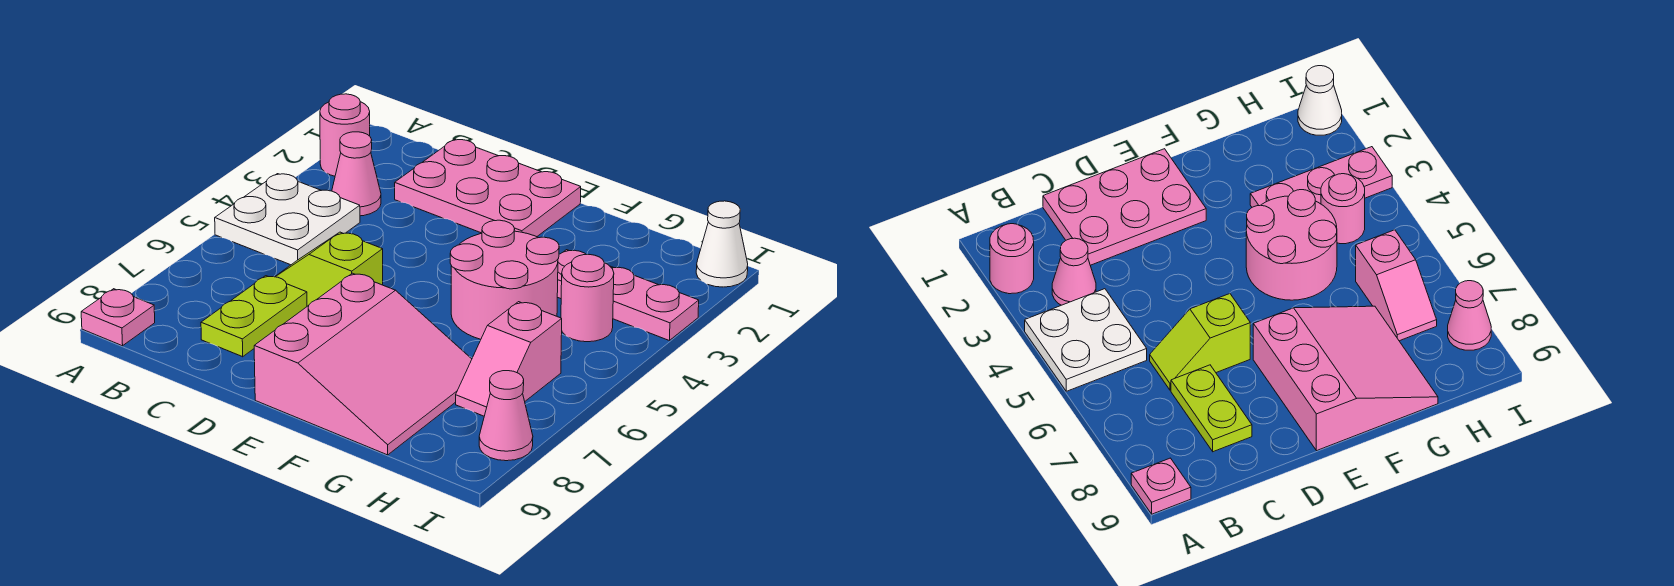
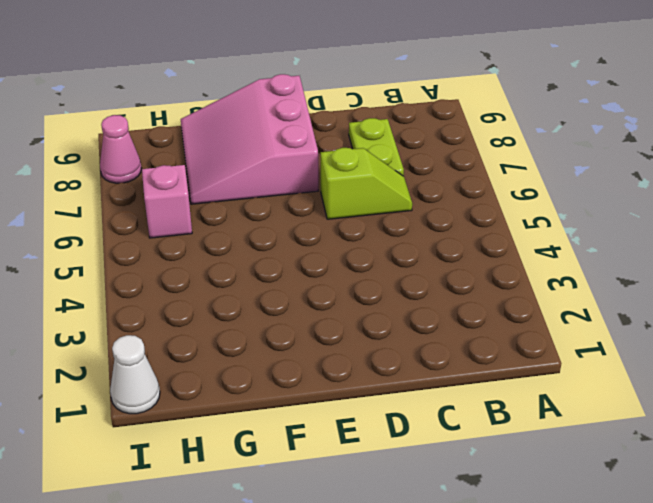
none -> pink 1x1 round brick [320,94,370,176]
none -> white 2x2 plate [215,174,360,265]
none -> pink 1x1 plate [81,289,155,346]

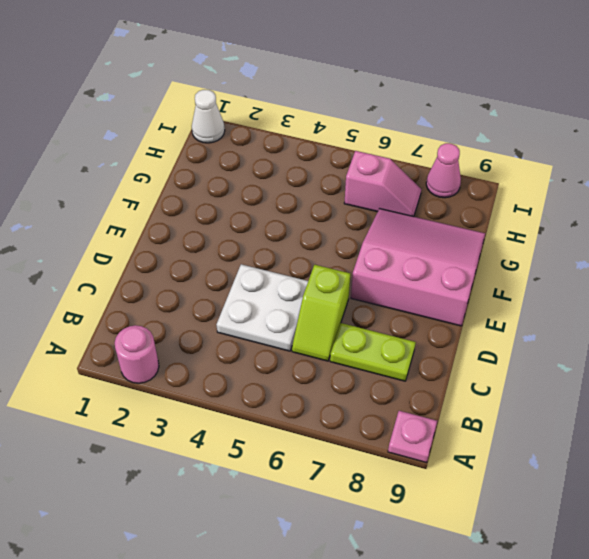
white 2x2 plate [216,264,308,351] -> white 2x2 plate moved to [215,174,360,265]
none -> pink 1x1 cone [332,132,381,216]
none -> pink 2x3 plate [395,139,581,237]
none -> pink 2x2 round brick [450,220,559,339]

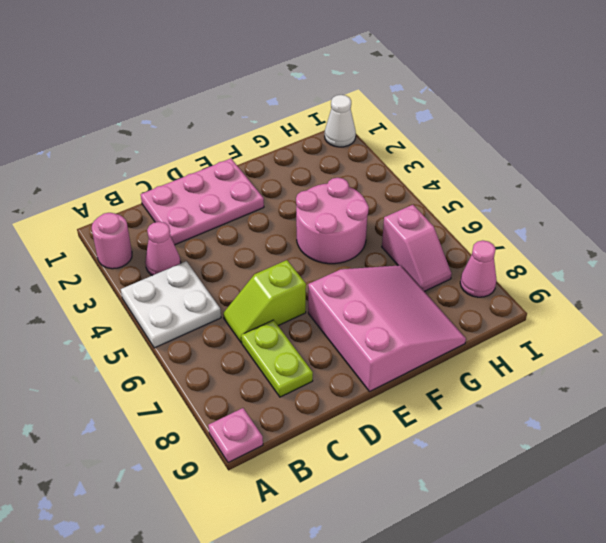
none -> pink 1x3 plate [557,250,699,340]
none -> pink 1x1 round brick [561,255,614,342]

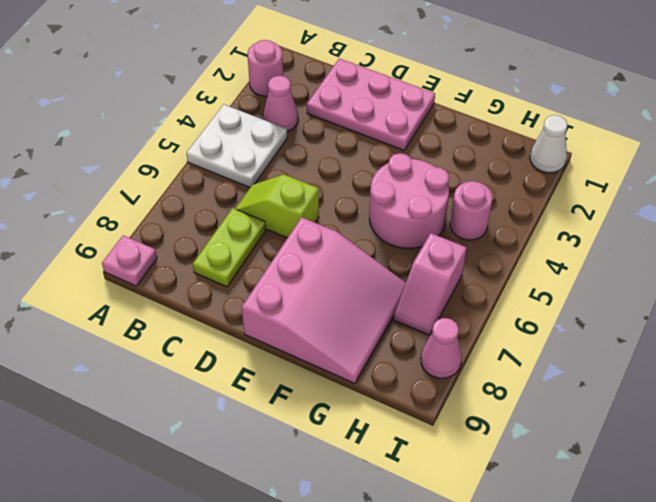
none -> pink 1x3 plate [557,250,699,340]

